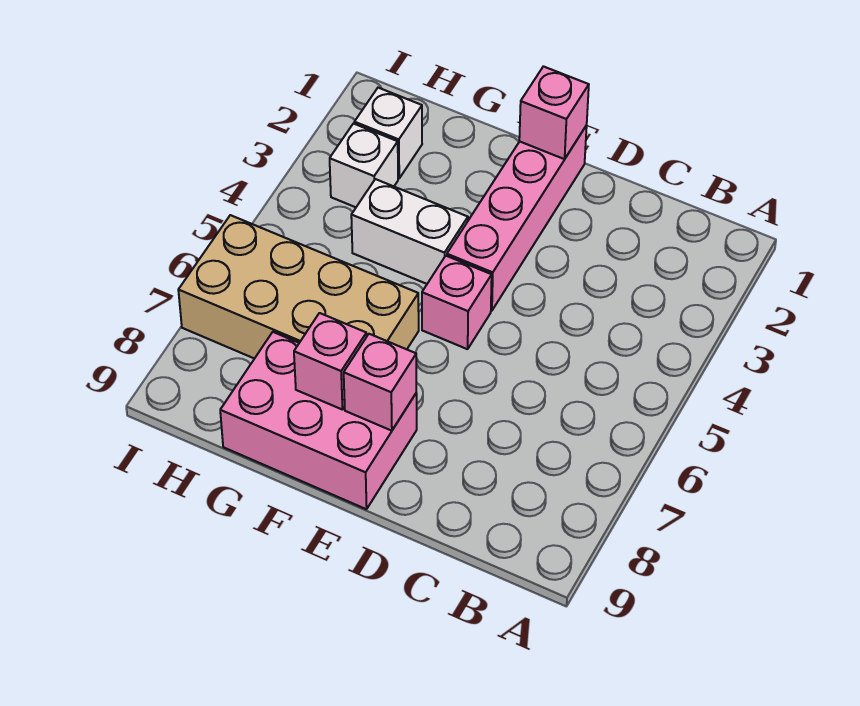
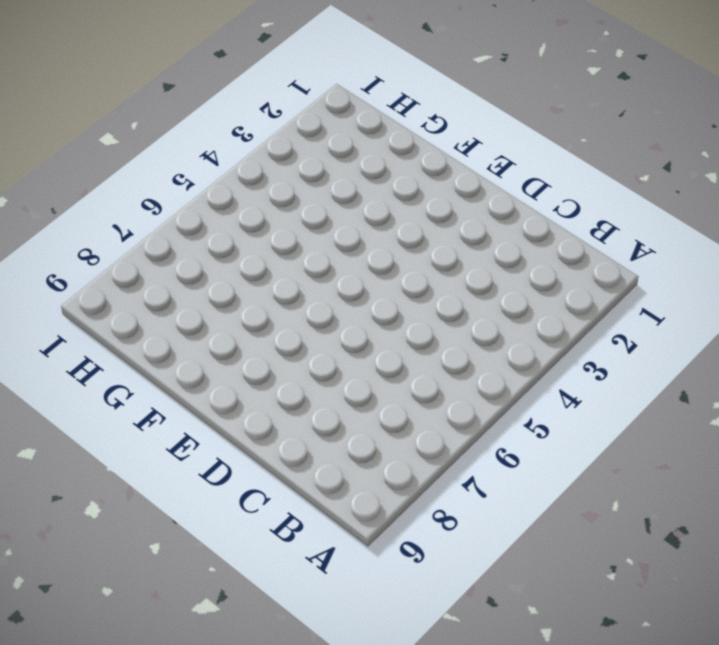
none -> pink 1x4 brick [447,125,587,311]
none -> pink 1x1 brick [422,256,492,349]

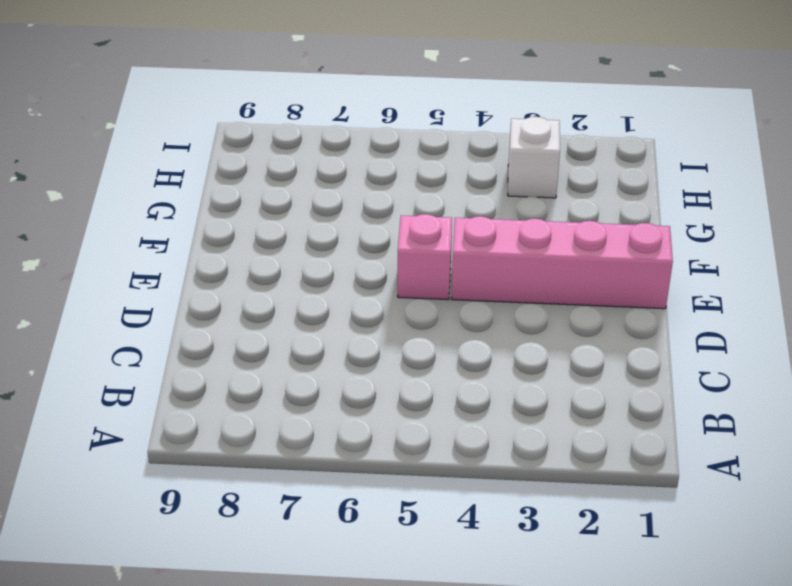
none -> pink 2x3 brick [220,332,417,509]
none -> white 1x2 brick [351,179,468,284]

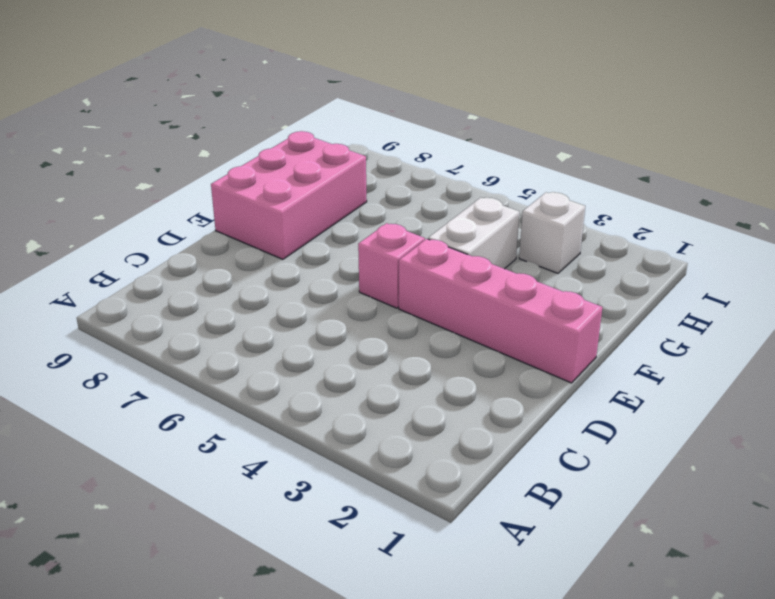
none -> tan 2x4 brick [178,215,419,359]
none -> white 1x1 brick [354,88,422,178]

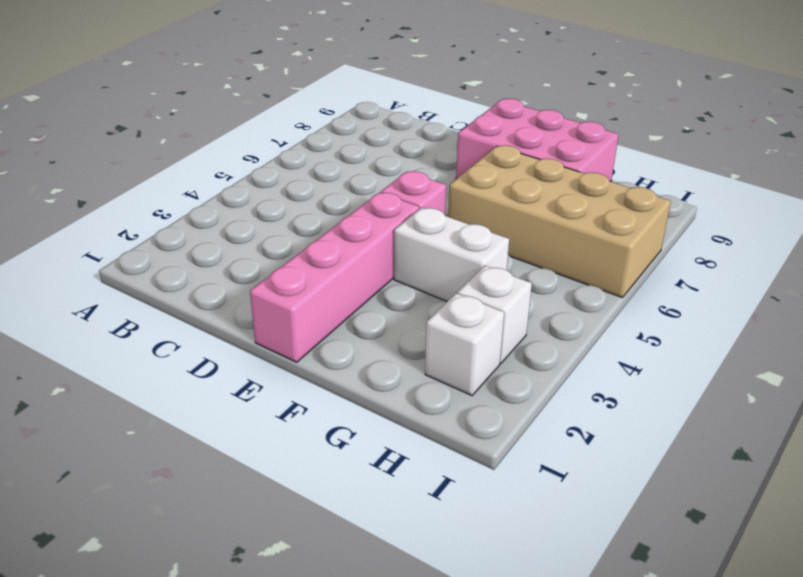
none -> pink 1x1 brick [519,66,589,159]
none -> pink 1x1 brick [344,334,416,431]

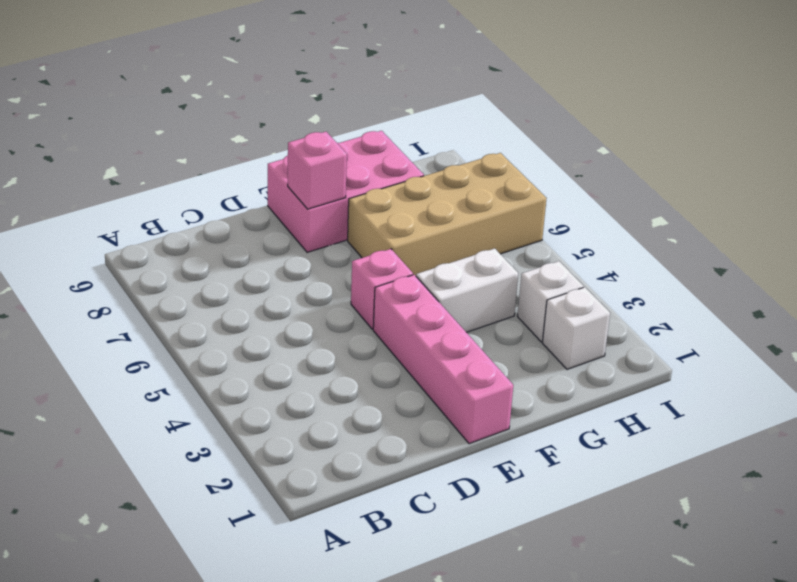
none -> pink 1x1 brick [519,66,589,159]
none -> pink 1x1 brick [294,313,367,409]

